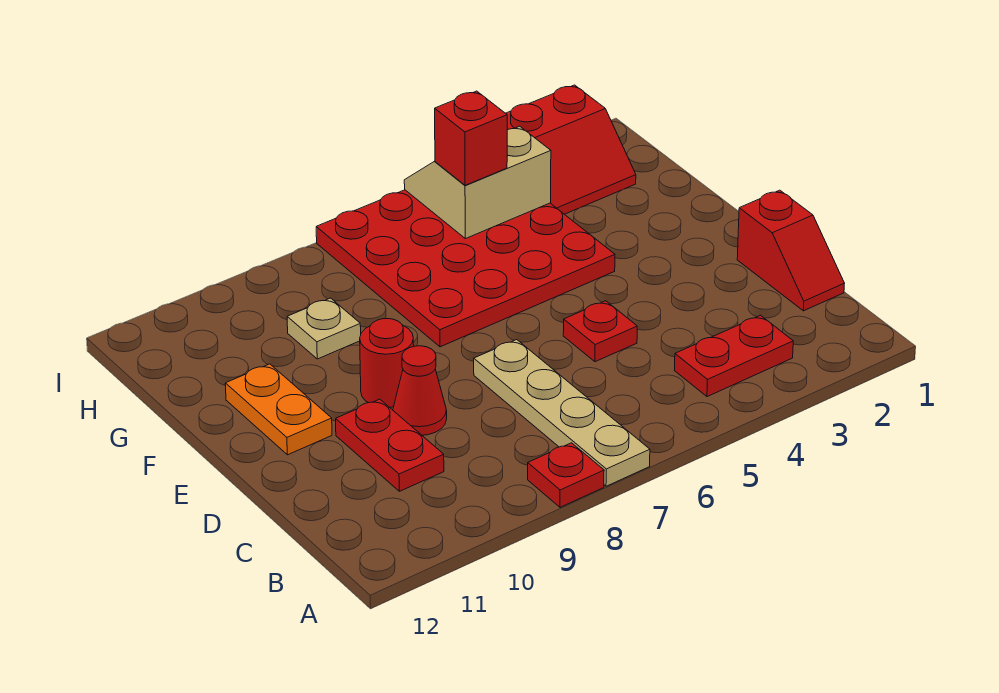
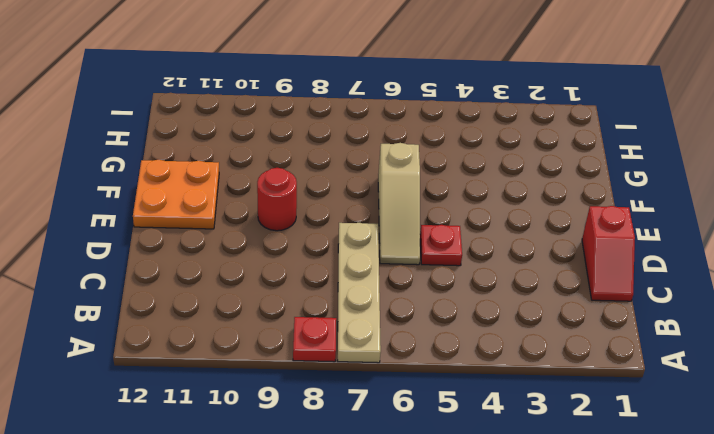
tan 1x3 slope [378,143,420,265] -> red 4x4 plate [316,190,615,347]
orange 2x2 plate [133,160,219,229] -> orange 1x2 plate [225,364,332,455]
none -> red 1x2 plate [674,315,793,397]
none -> red 1x2 plate [336,399,444,491]
none -> red 1x1 cone [393,346,447,435]

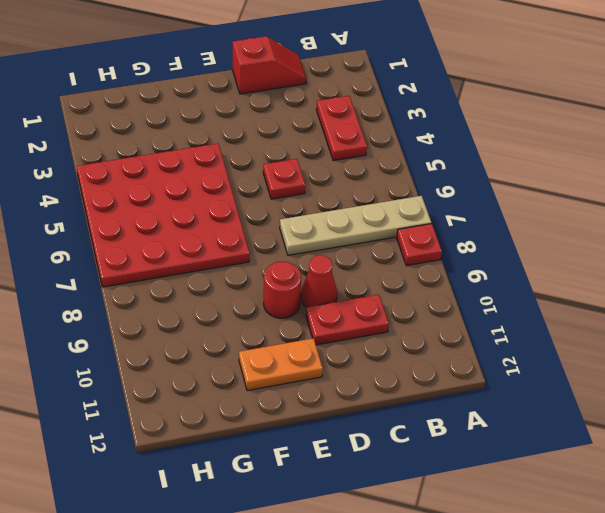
none -> tan 1x1 plate [287,298,361,359]
none -> red 2x2 slope [506,85,636,214]
none -> tan 2x2 slope [404,126,551,239]

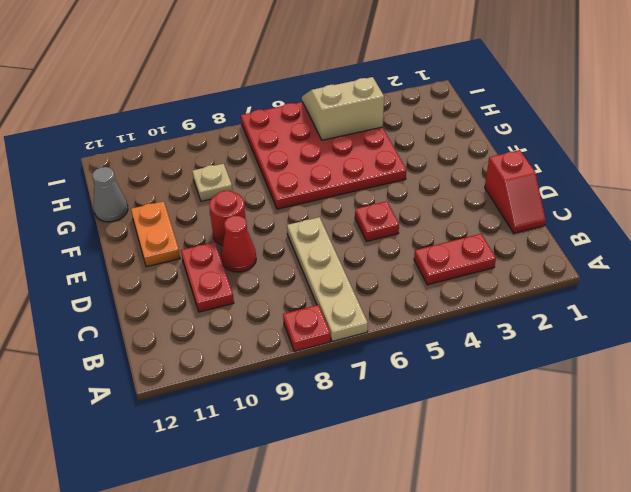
grey 1x1 cone [92,167,128,222] -> none
none -> red 2x2 slope [506,85,636,214]
none -> red 1x1 brick [435,91,507,185]

